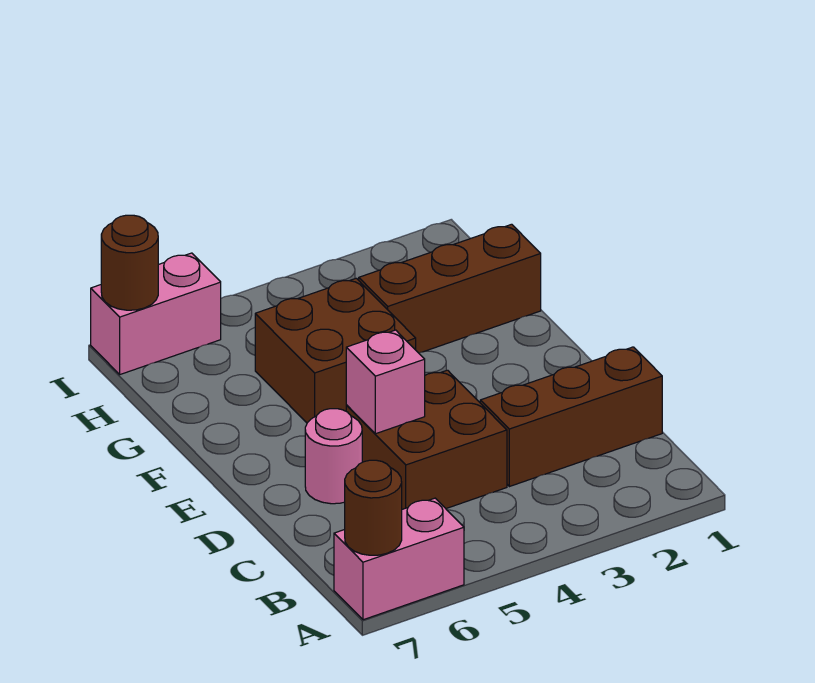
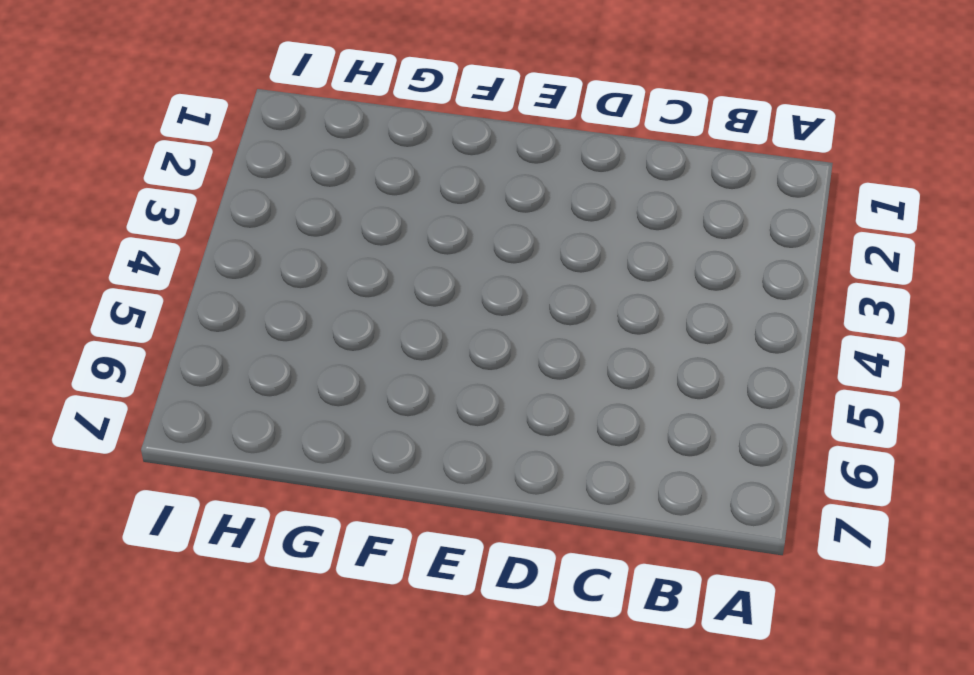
none -> pink 1x2 brick [334,498,464,620]
none -> brown 1x3 brick [480,347,662,487]

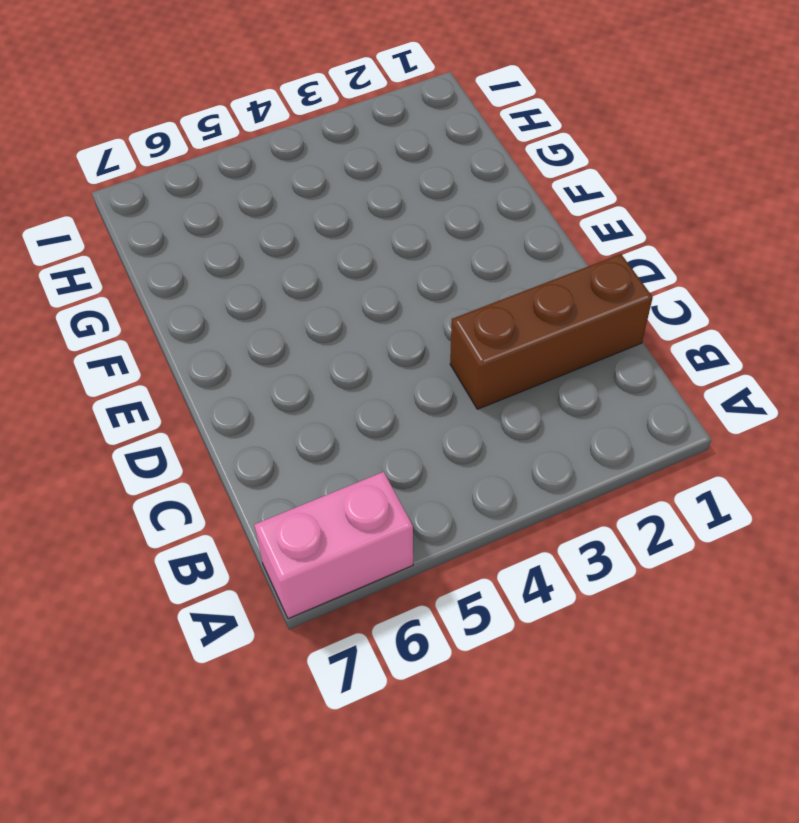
none -> brown 2x2 brick [346,370,507,509]
none -> pink 1x1 round brick [305,409,362,504]

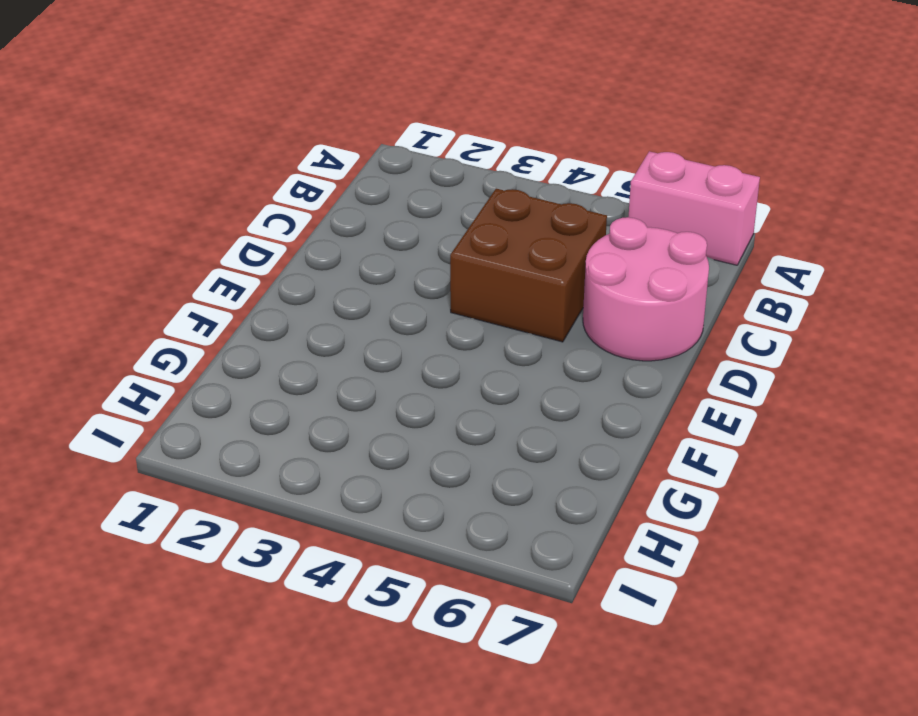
pink 2x2 round brick [583,217,709,361] -> pink 1x1 round brick [305,409,362,504]
none -> brown 1x3 brick [480,347,662,487]
none -> brown 2x2 brick [255,278,416,423]

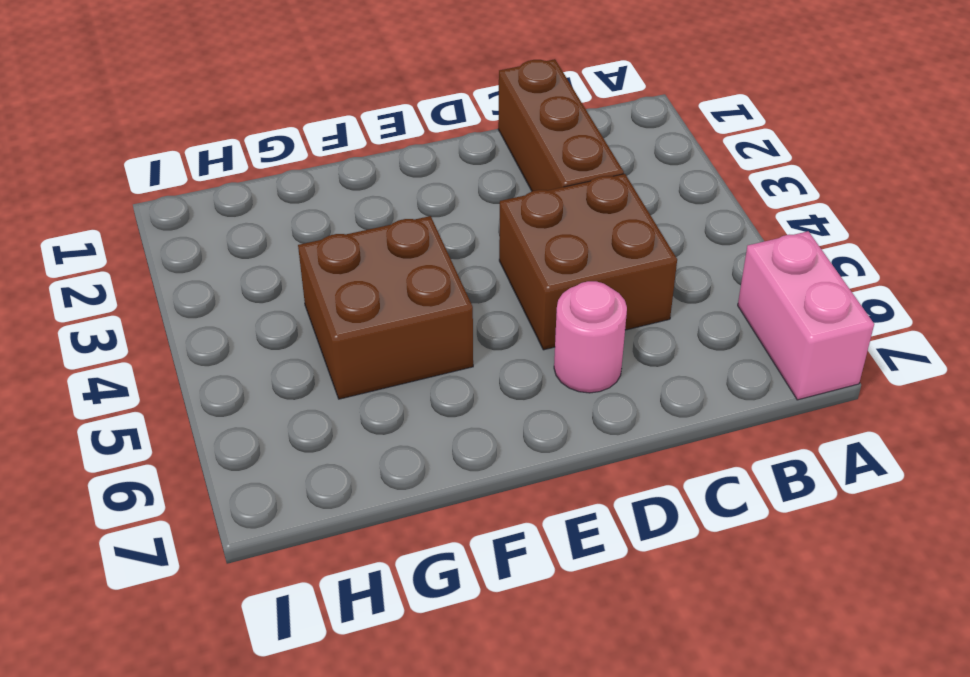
none -> brown 1x3 brick [359,224,541,353]
none -> pink 1x2 brick [91,253,221,374]

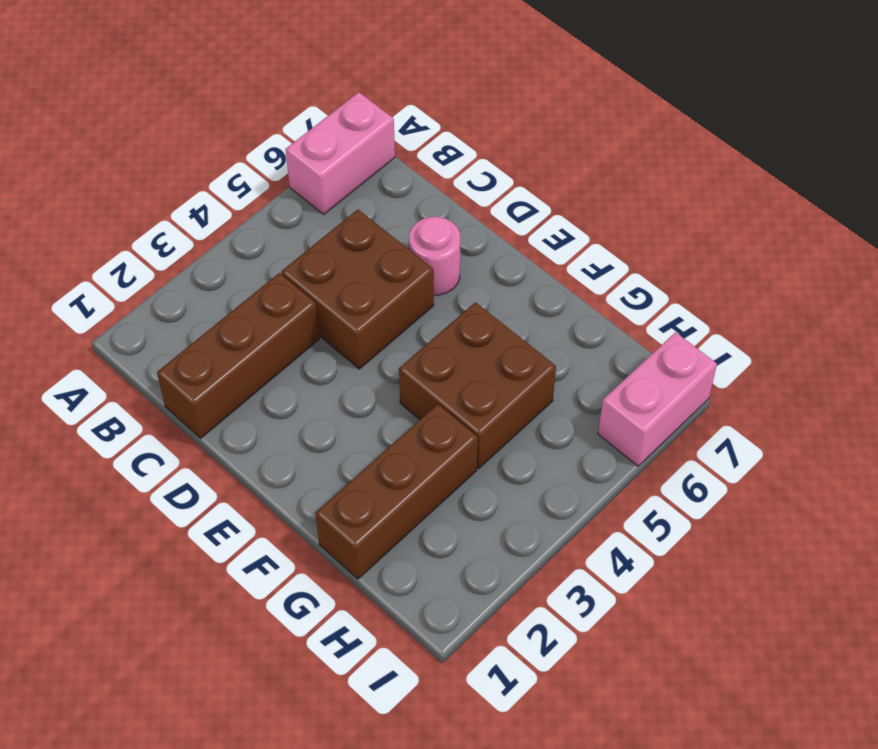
none -> brown 1x1 round brick [345,460,402,555]
none -> pink 1x1 brick [346,330,425,434]

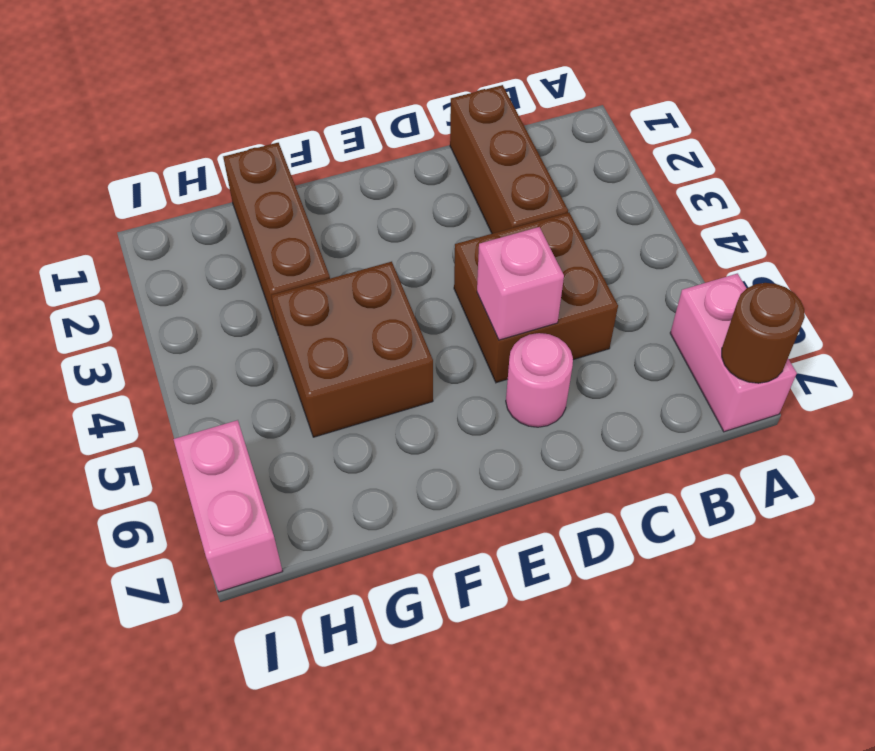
none -> brown 1x1 round brick [101,215,158,310]

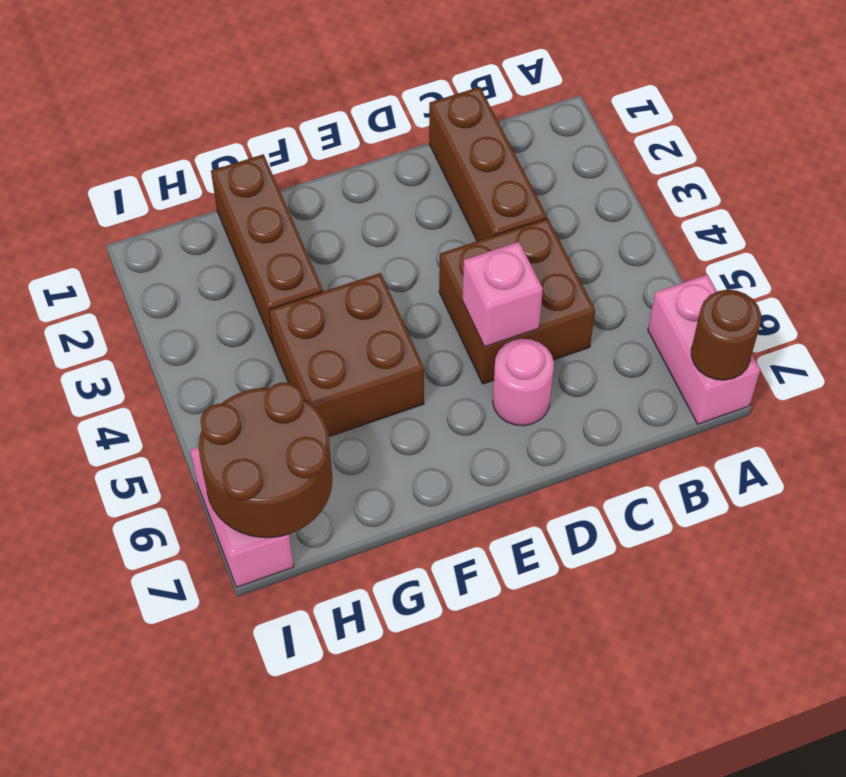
brown 2x2 round brick [199,383,332,538] -> brown 1x1 round brick [101,215,158,310]

